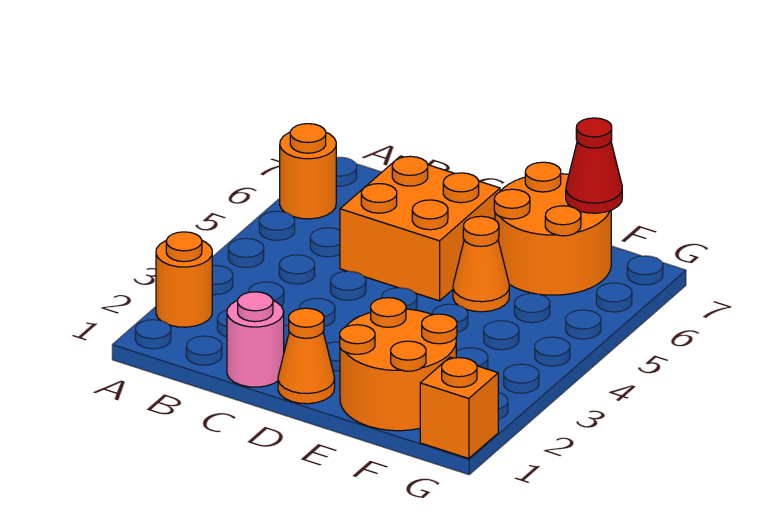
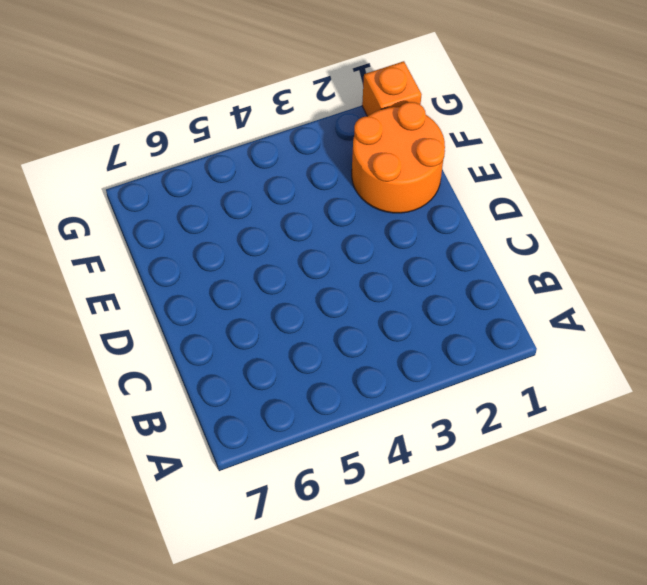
none -> orange 1x1 round brick [156,232,212,327]
none -> orange 1x1 round brick [280,124,336,219]

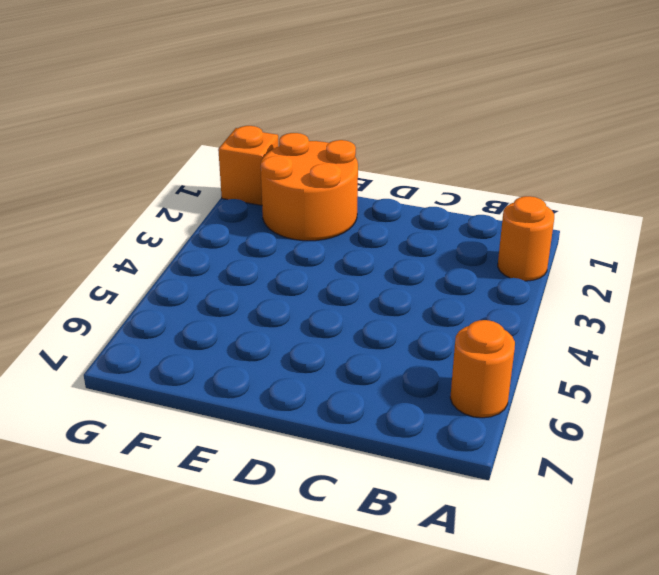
none -> pink 1x1 round brick [227,292,284,387]
none -> orange 2x2 brick [340,156,500,301]

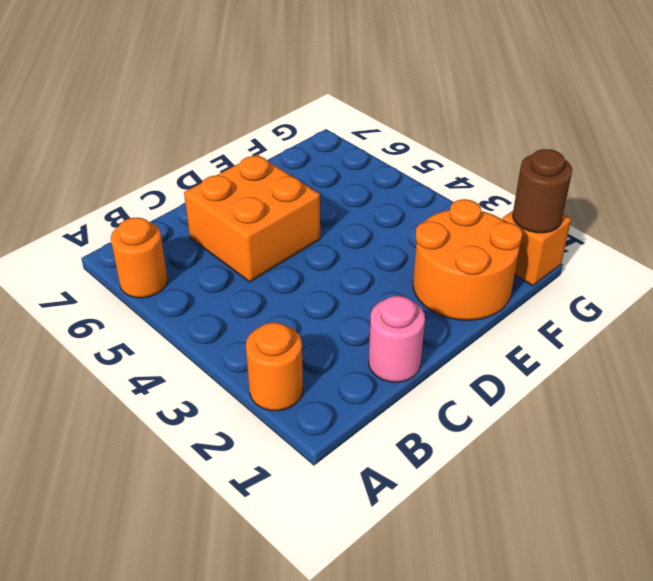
brown 1x1 round brick [513,149,572,233] -> none
none -> orange 1x1 cone [278,308,335,404]
none -> orange 1x1 cone [453,216,509,312]

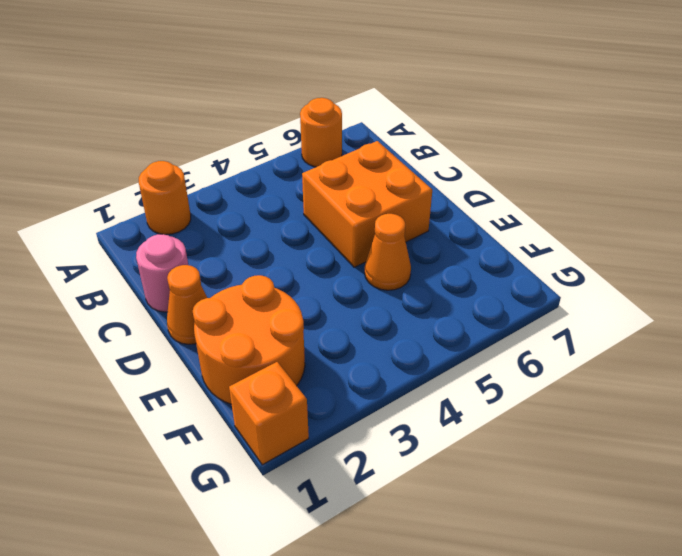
none -> orange 2x2 round brick [494,162,611,295]
none -> red 1x1 cone [566,118,622,213]

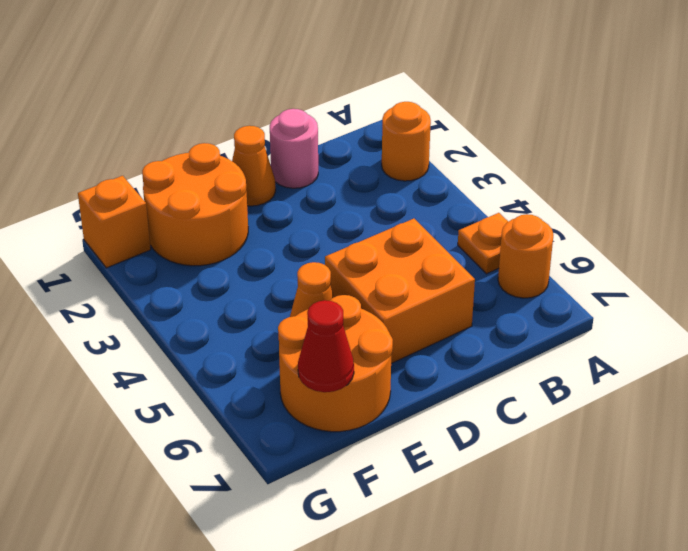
orange 1x1 plate [458,213,508,274] -> none

